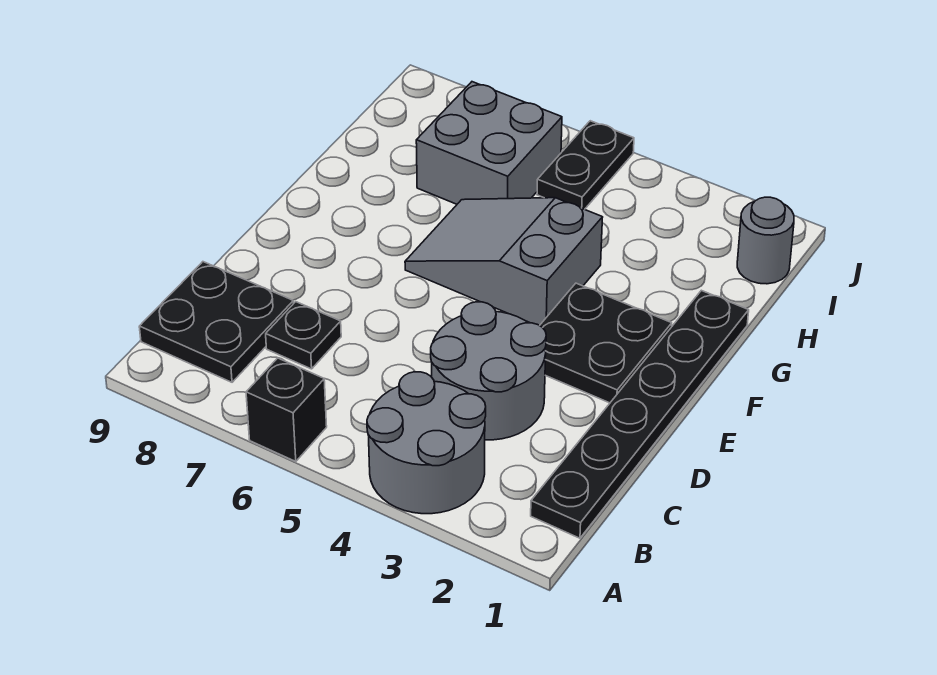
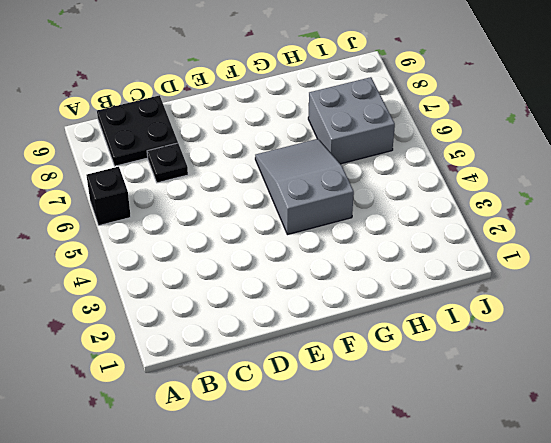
none -> grey 2x2 round brick [367,372,486,514]
none -> black 1x6 plate [531,290,749,538]

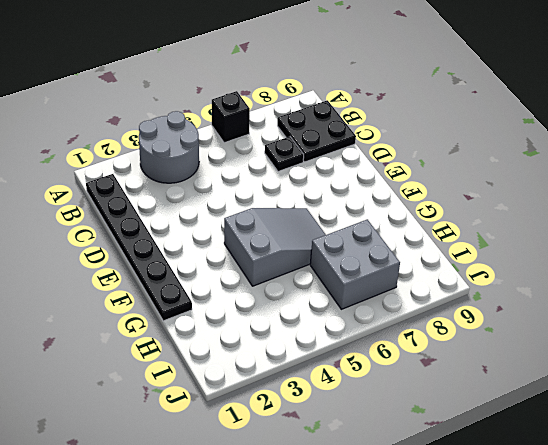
none -> grey 2x2 round brick [431,302,546,440]
none -> black 2x2 plate [540,283,672,403]

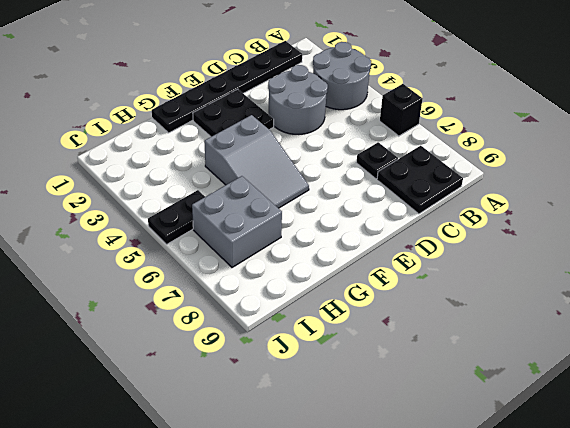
none -> grey 1x1 round brick [737,197,794,284]

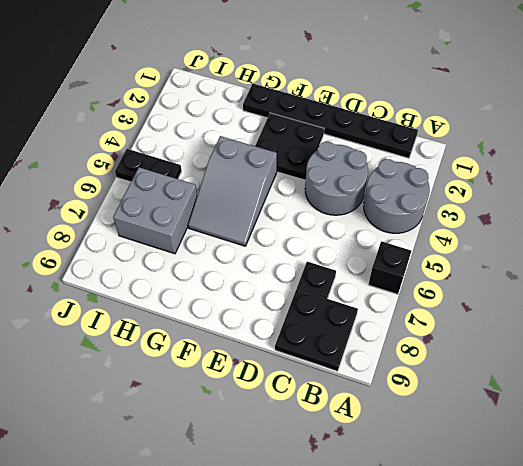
none -> grey 1x1 round brick [737,197,794,284]

